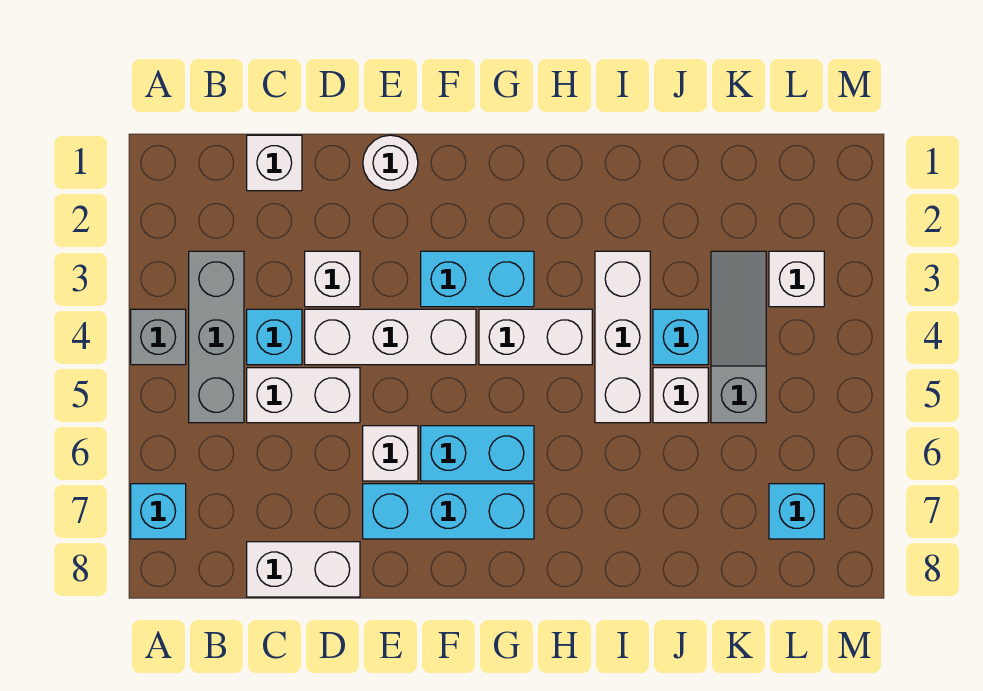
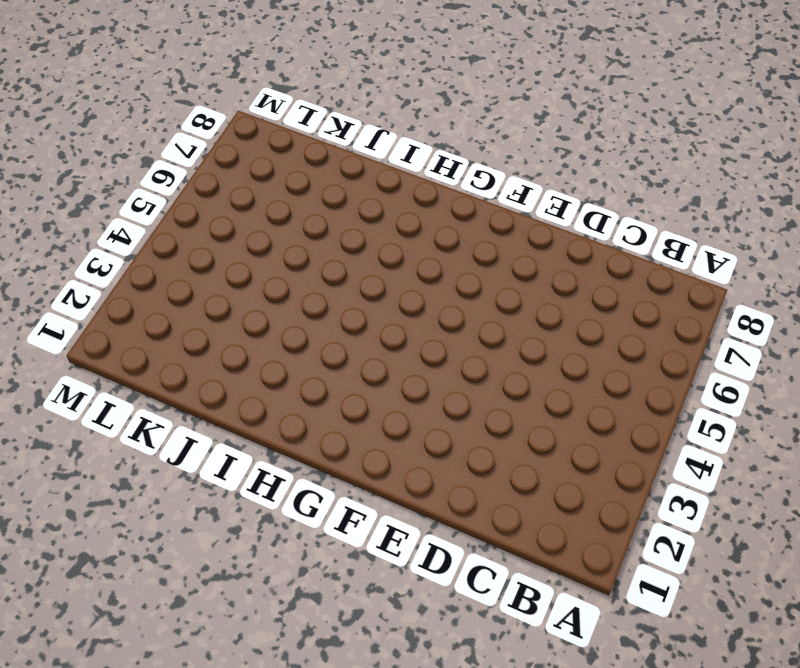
none -> grey 1x1 brick [131,309,186,365]
none -> cyan 1x1 brick [131,484,186,539]
none -> grey 1x3 brick [189,251,244,423]

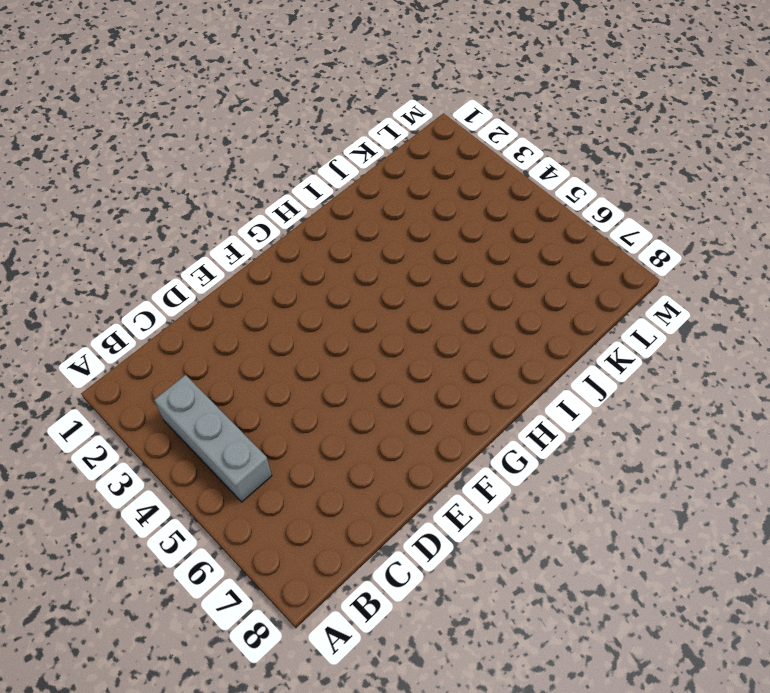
none -> grey 1x1 brick [131,309,186,365]
none -> cyan 1x1 brick [131,484,186,539]
none -> white 1x1 brick [247,135,302,191]

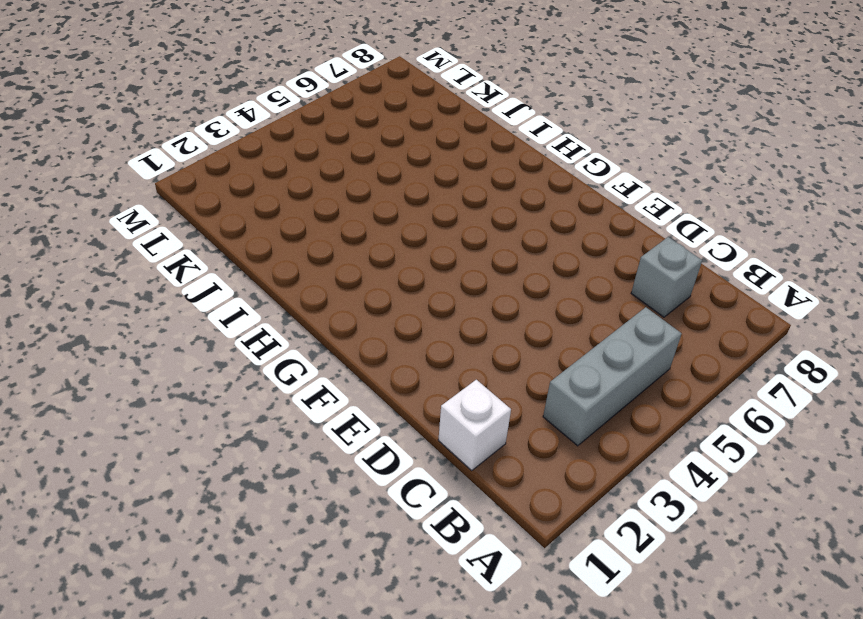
grey 1x1 brick [631,237,702,317] -> grey 1x1 brick moved to [131,309,186,365]
none -> cyan 1x1 brick [131,484,186,539]
none -> cyan 1x1 brick [247,309,302,365]
none -> white 1x2 brick [247,368,360,423]

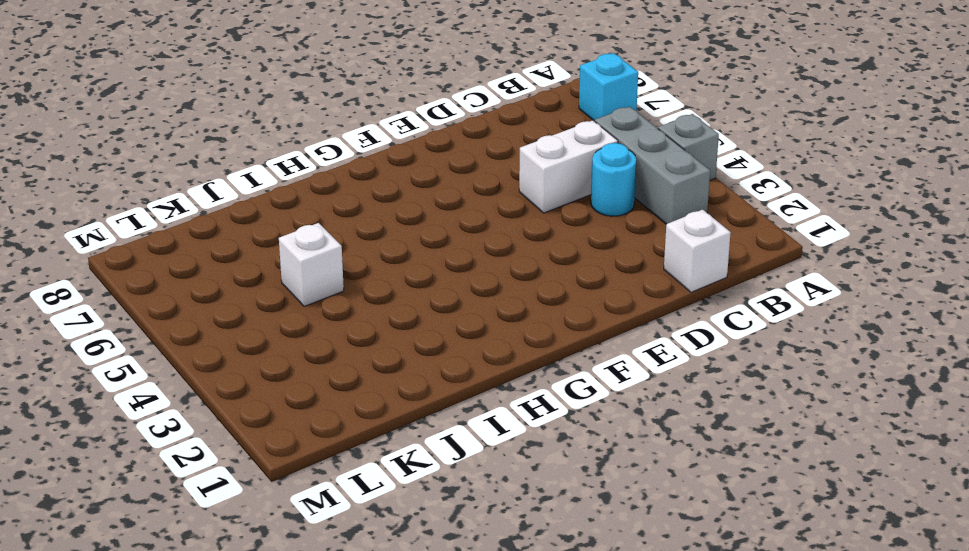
cyan 1x1 round brick [591,143,636,216] -> cyan 1x1 brick [247,309,302,365]
none -> white 1x2 brick [247,542,360,597]
none -> white 1x1 brick [305,251,360,307]
none -> white 1x3 brick [305,309,476,365]

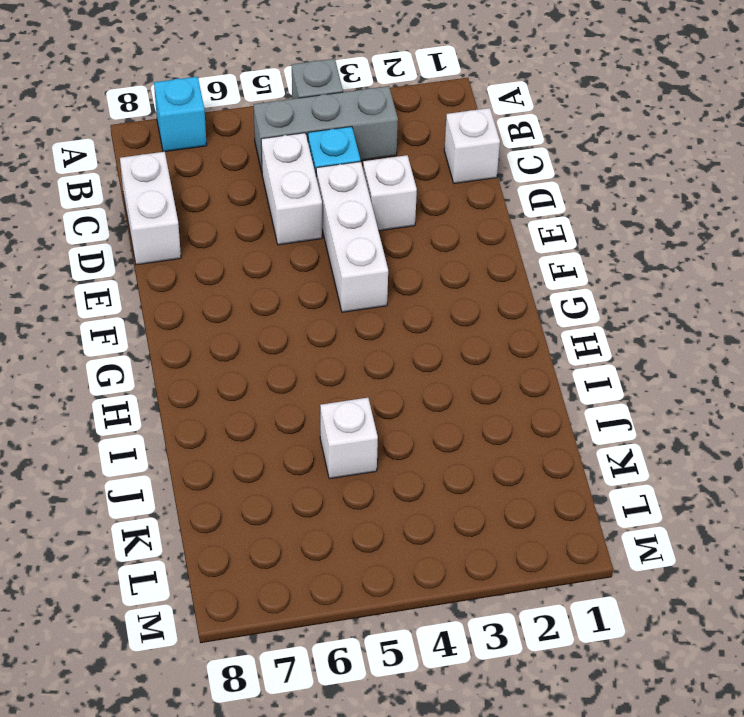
none -> white 1x1 round brick [363,135,418,191]
none -> white 1x1 brick [363,426,418,481]
none -> cyan 1x3 brick [363,484,534,539]

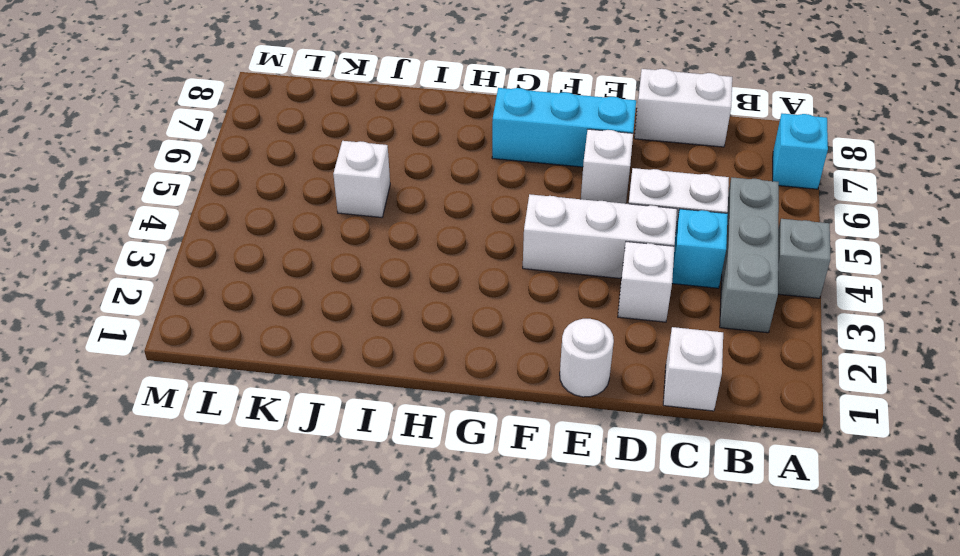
none -> cyan 1x2 brick [421,251,534,307]
none -> cyan 1x2 brick [421,426,534,481]
none -> white 1x2 brick [479,309,592,365]

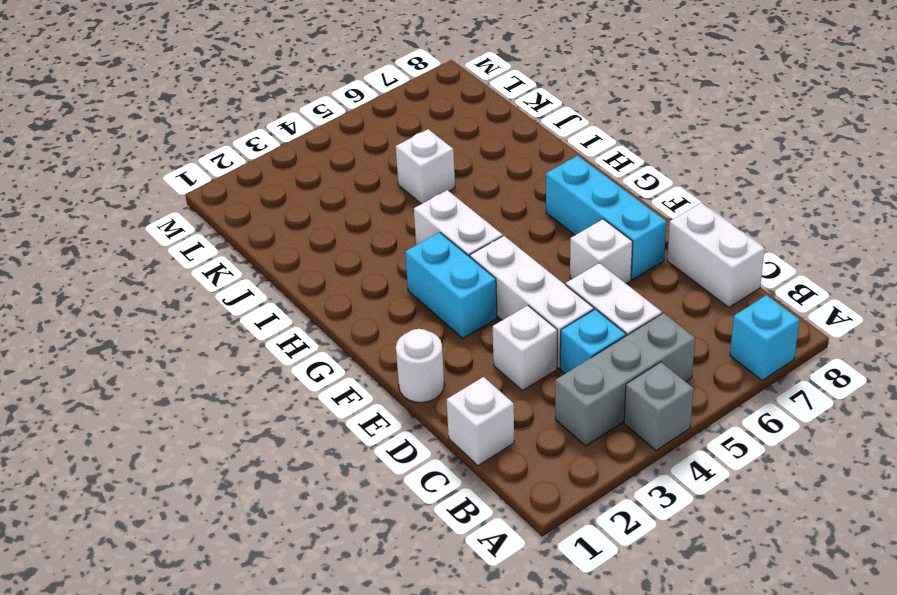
none -> cyan 1x2 brick [421,426,534,481]
none -> white 1x3 brick [595,251,650,423]
none -> cyan 1x1 brick [653,309,708,365]

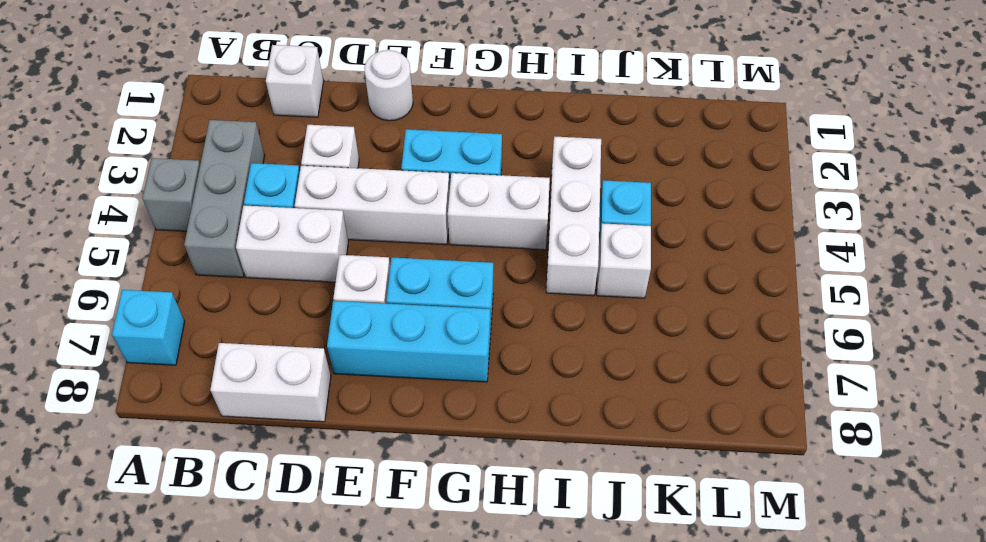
none -> grey 1x3 slope [711,251,766,423]
none -> white 1x1 brick [769,251,824,307]
none -> cyan 1x1 brick [769,484,824,539]

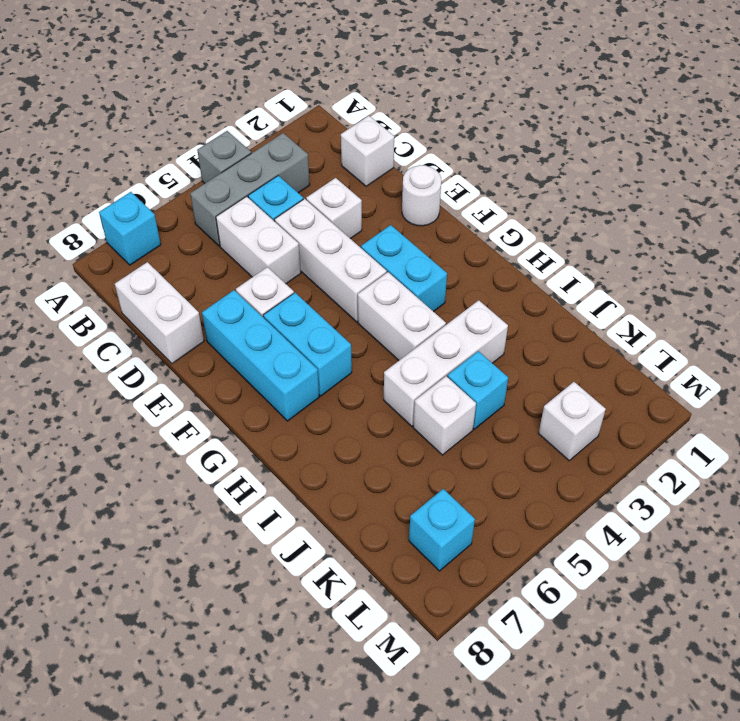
none -> grey 1x3 slope [711,251,766,423]

